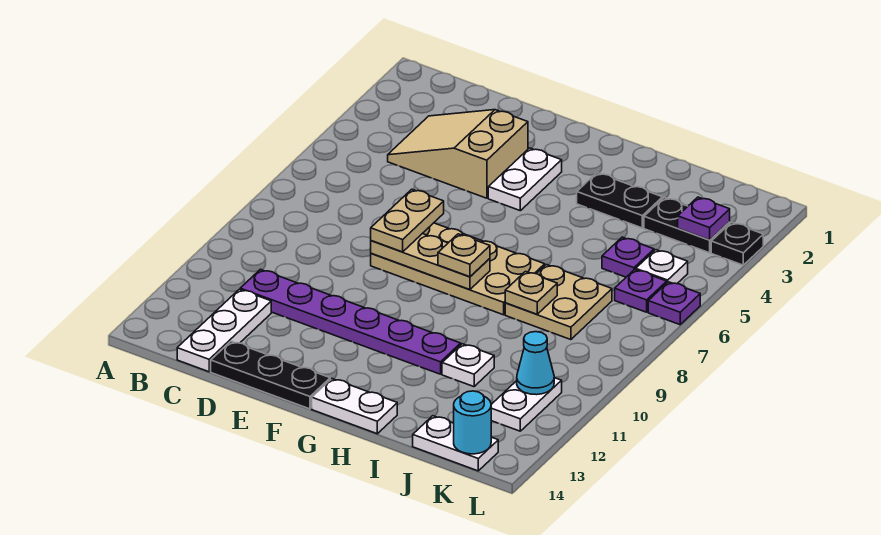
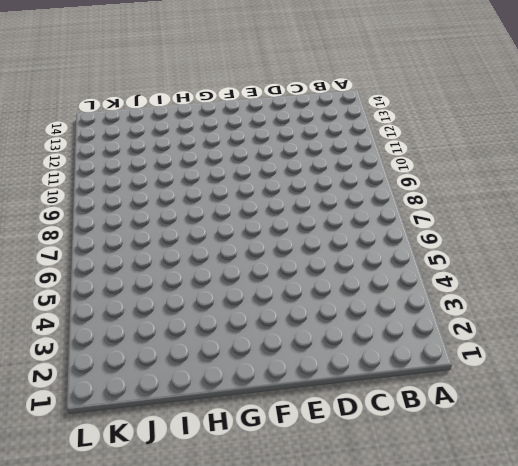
none -> tan 2x3 slope [388,110,528,198]
none -> purple 1x6 plate [240,269,461,374]
none -> white 1x3 plate [177,289,271,372]

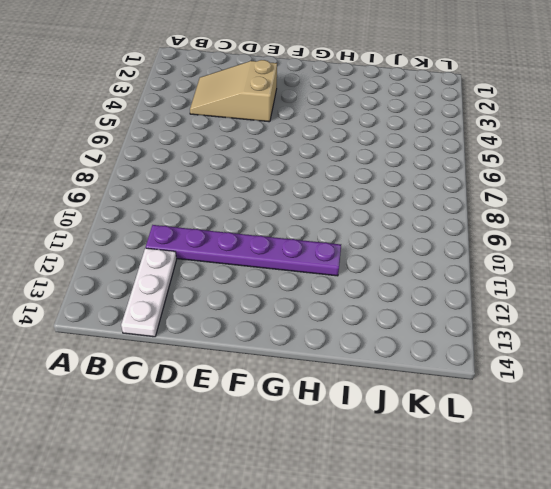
none -> black 1x3 plate [211,341,330,409]
none -> tan 2x4 plate [371,223,545,315]
none -> white 1x2 plate [488,148,562,211]

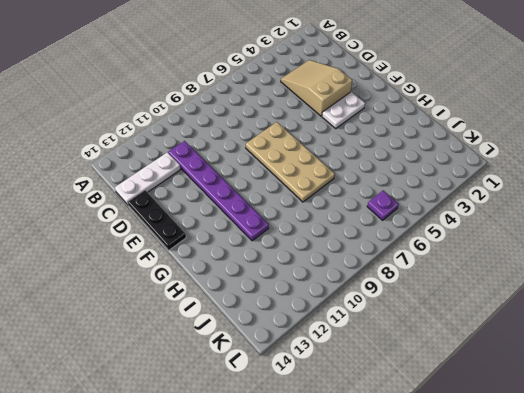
none -> white 1x2 plate [312,379,397,434]
none -> black 1x2 plate [577,173,663,228]
none -> tan 2x2 plate [505,265,612,340]

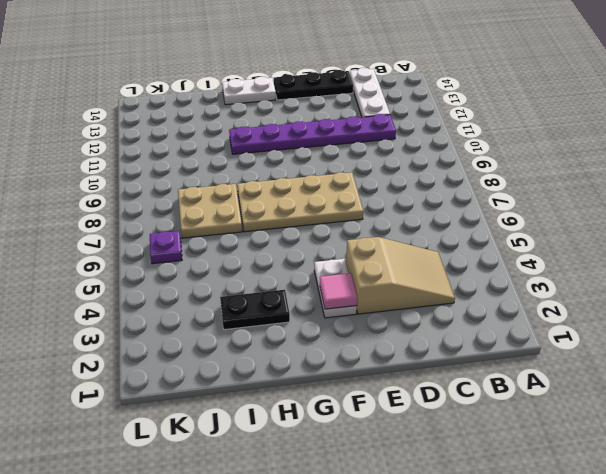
pink 1x1 tile [320,273,357,309] -> none
none -> white 1x1 plate [442,344,494,387]
none -> black 1x2 plate [644,198,730,253]
none -> purple 1x1 plate [602,237,654,277]

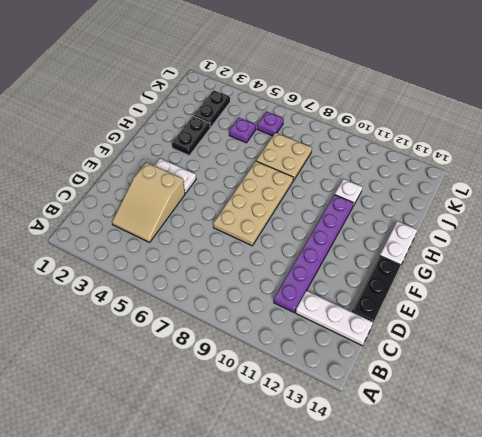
none -> white 1x2 plate [413,416,498,471]
none -> white 1x1 plate [636,250,688,284]
none -> white 1x2 plate [491,378,562,431]

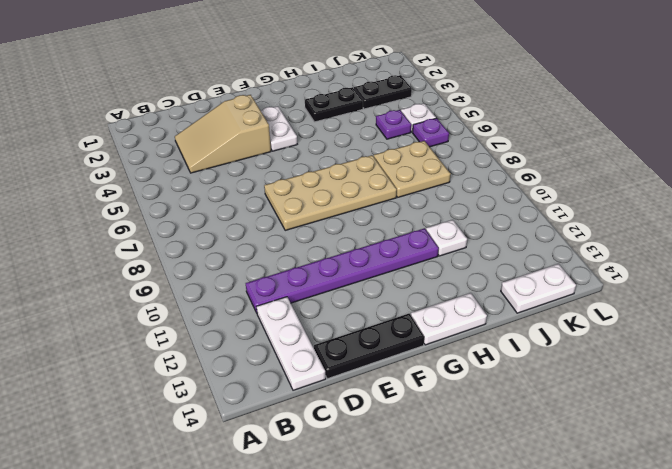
none -> white 1x2 plate [491,378,562,431]
none -> black 1x1 plate [711,222,763,265]
none -> purple 1x1 plate [648,282,700,325]

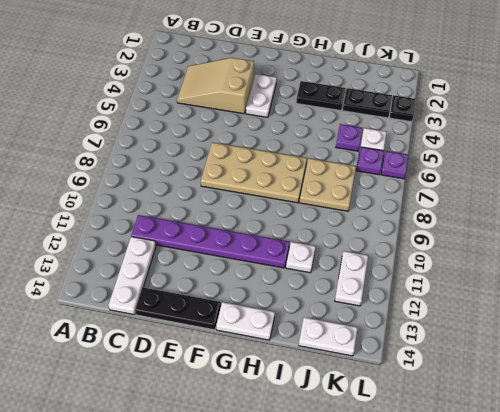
none -> tan 1x3 plate [371,234,490,290]
none -> tan 1x1 plate [505,272,557,314]
none -> purple 1x1 plate [678,197,730,240]

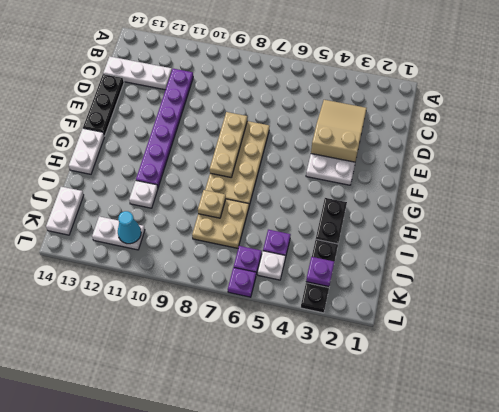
none -> cyan 1x1 round brick [454,391,491,454]
none -> tan 1x2 plate [371,189,444,252]
none -> tan 1x1 plate [438,234,490,277]

